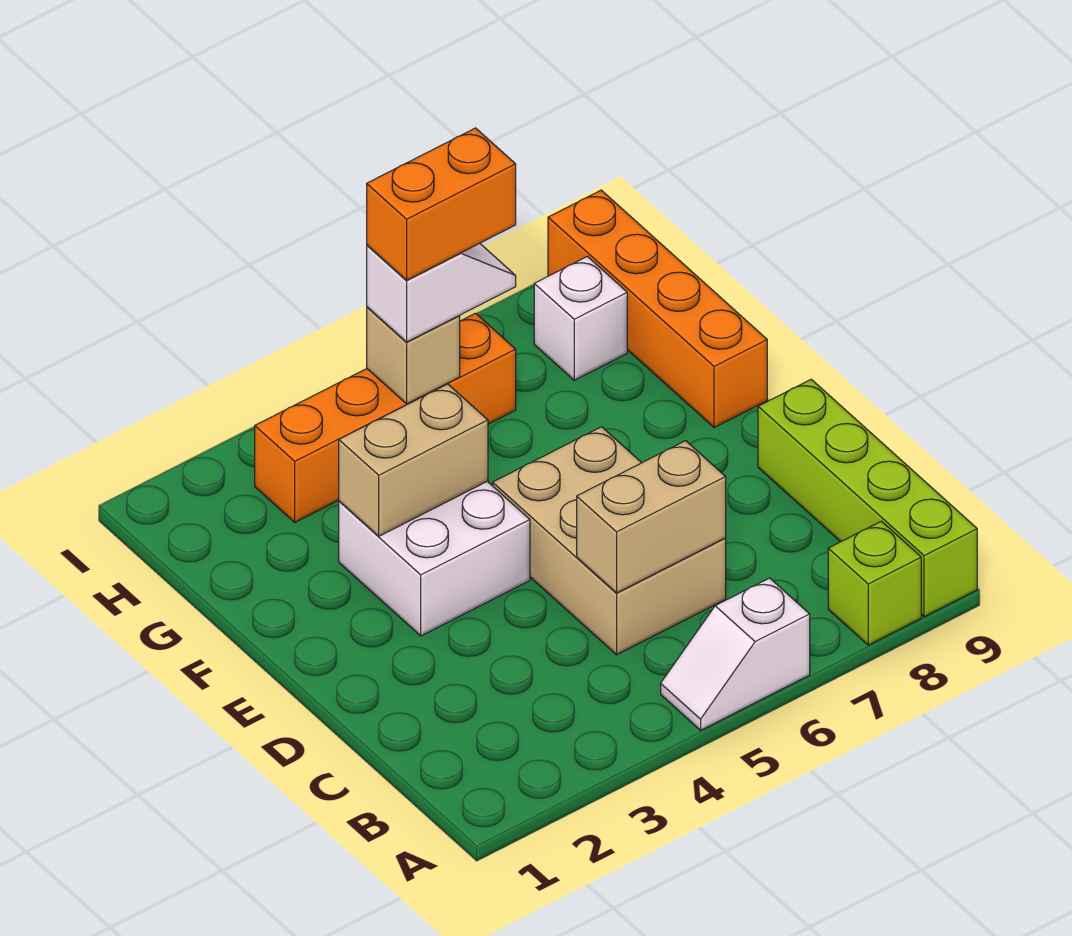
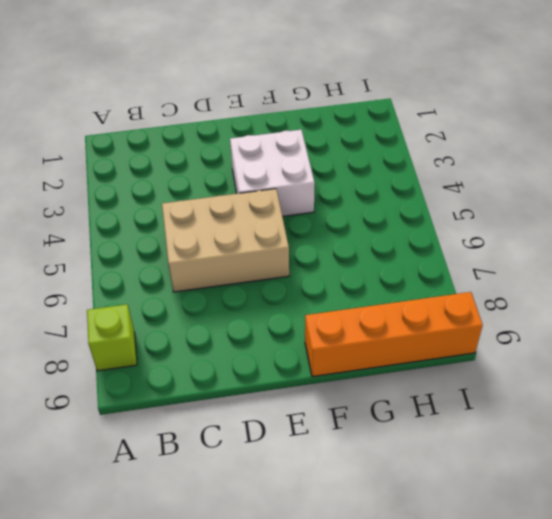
none -> white 1x2 slope [661,578,810,730]
none -> lime 1x4 brick [758,379,977,617]
none -> orange 1x4 brick [255,313,516,522]

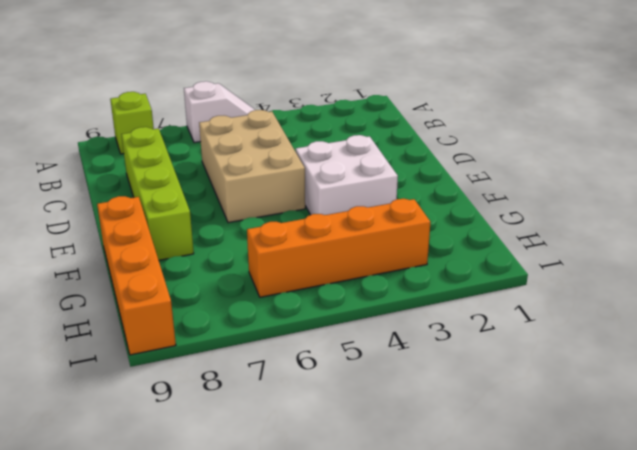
lime 1x4 brick [121,127,194,260] -> lime 1x4 brick moved to [758,379,977,617]
none -> white 1x1 brick [534,256,627,380]
none -> tan 1x2 brick [577,441,726,593]
none -> tan 1x2 brick [339,384,488,536]

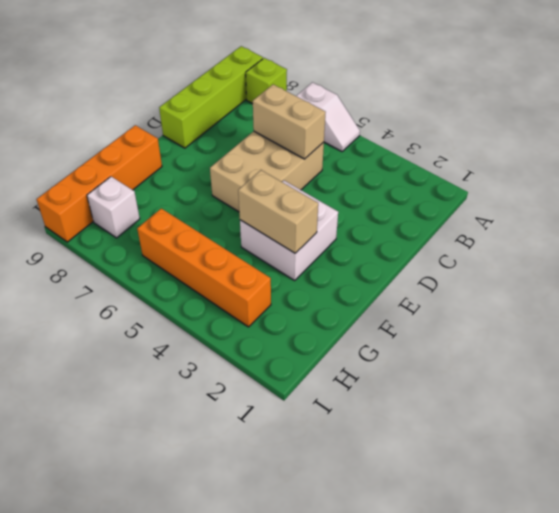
none -> tan 1x1 brick [367,307,460,404]
none -> white 1x2 slope [367,243,516,342]
none -> orange 1x2 brick [367,128,516,280]

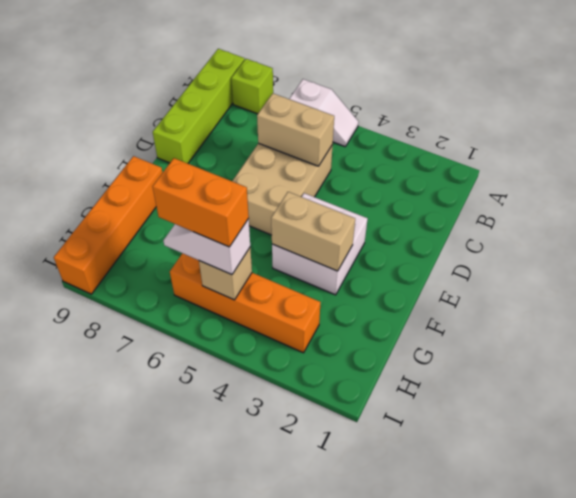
none -> white 1x1 brick [534,256,627,380]

